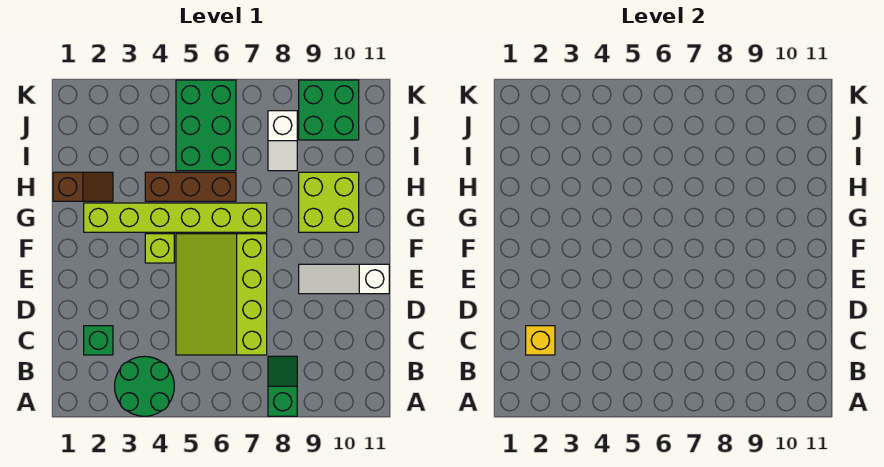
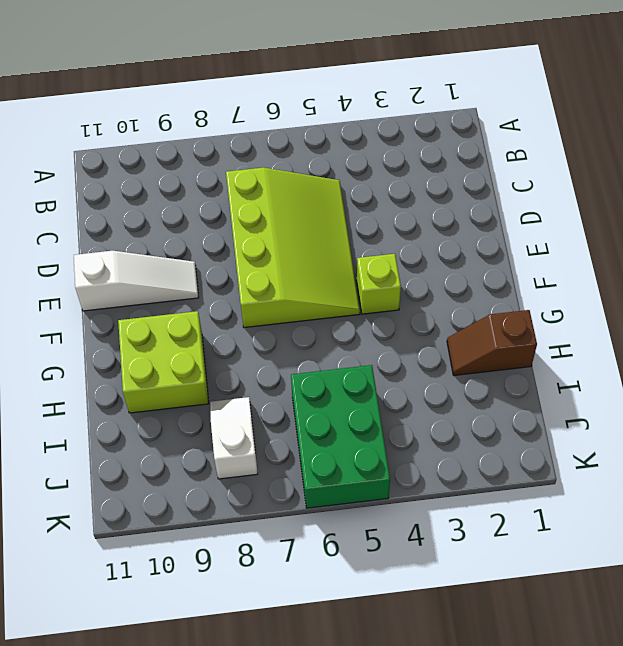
none -> green 2x2 round brick [115,356,174,416]
none -> green 1x2 slope [268,356,297,416]
none -> green 1x1 brick [84,326,113,355]

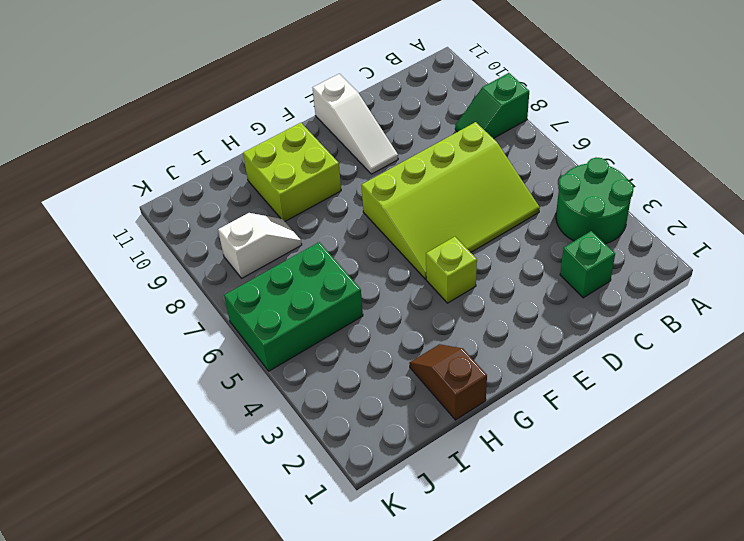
none -> lime 1x6 brick [84,203,267,232]
none -> brown 1x3 brick [145,172,236,201]
none -> green 2x2 brick [299,80,359,140]

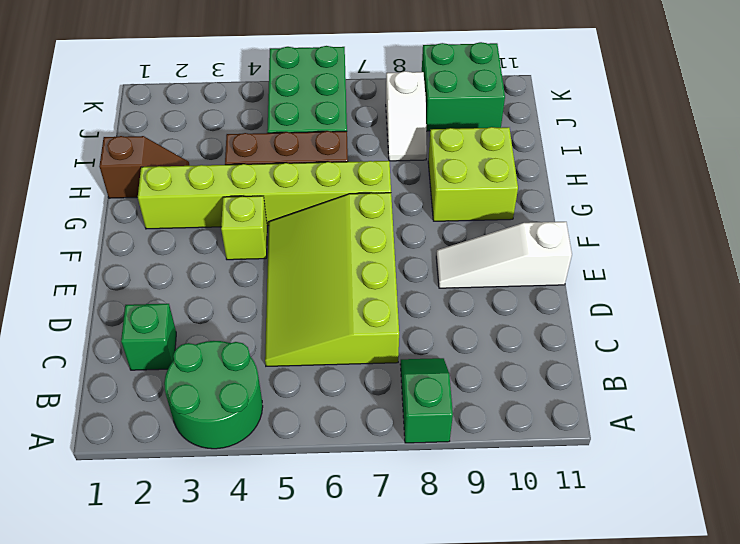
none -> yellow 1x1 brick [526,326,555,355]

